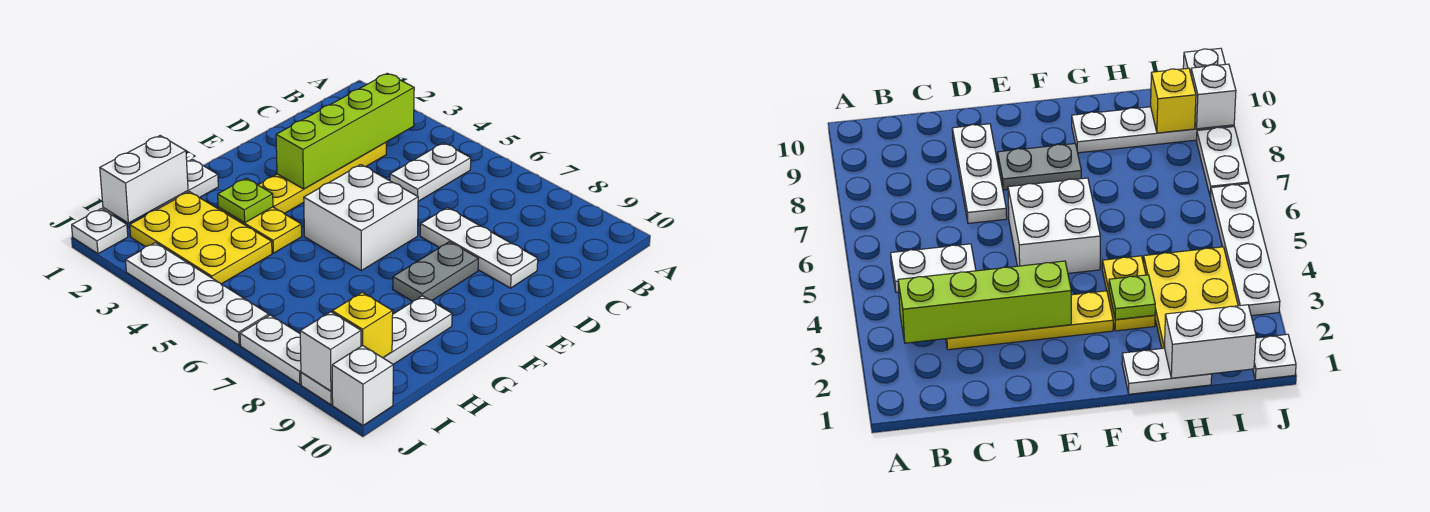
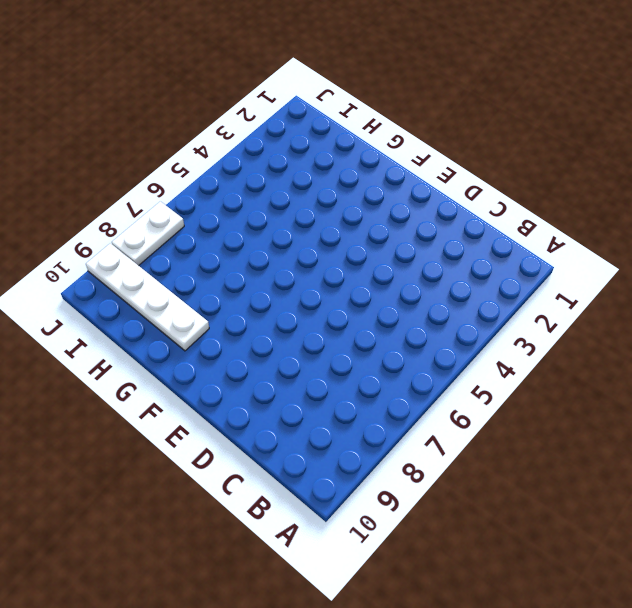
none -> white 1x2 plate [390,143,471,201]
none -> yellow 1x4 plate [259,142,387,213]
none -> white 1x3 plate [420,208,538,288]

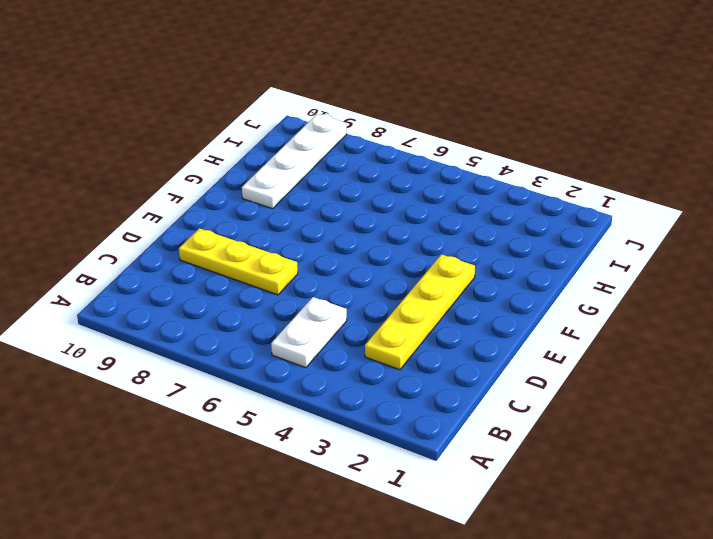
yellow 1x3 plate [179,228,298,295] -> white 1x3 plate [420,208,538,288]
none -> white 2x2 brick [304,165,418,270]
none -> grey 1x2 plate [393,242,478,301]
none -> white 1x2 plate [150,159,218,212]

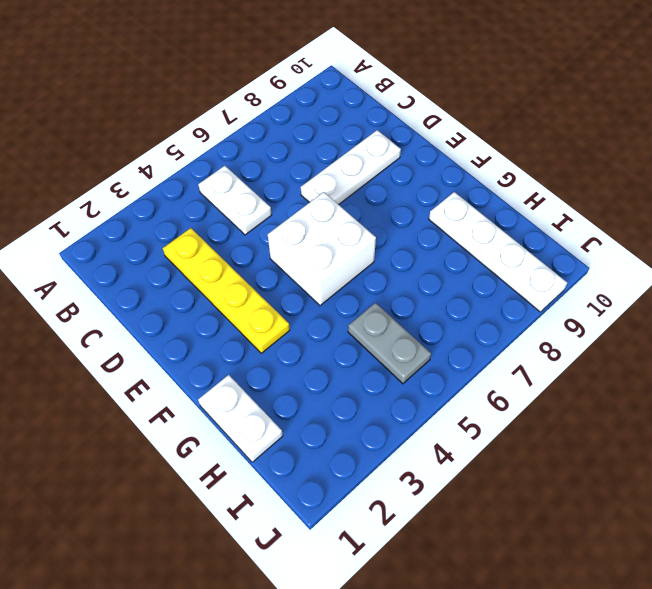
grey 1x2 plate [348,303,431,384] -> grey 1x2 plate moved to [393,242,478,301]
none -> yellow 1x2 plate [218,207,302,253]
none -> yellow 2x3 plate [130,192,272,284]
none -> white 1x1 plate [72,209,128,254]

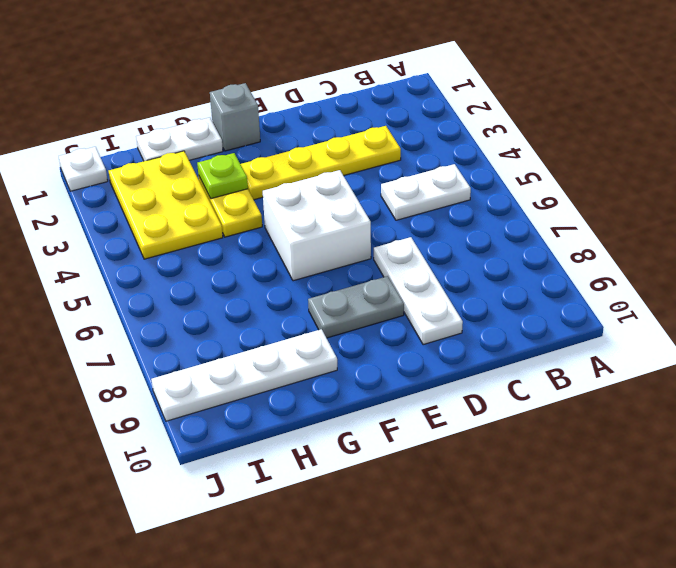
grey 1x1 brick [210,83,260,151] -> none
none -> white 1x4 plate [126,243,269,345]
none -> white 1x2 plate [240,315,301,384]
none -> white 1x1 brick [332,345,393,425]

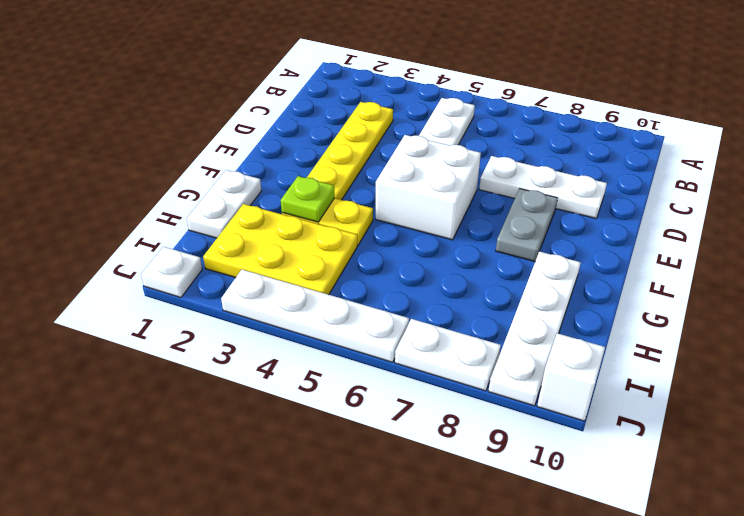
none -> lime 1x4 brick [276,73,414,189]
none -> white 1x2 brick [100,136,188,223]
none -> yellow 1x1 brick [332,292,393,358]

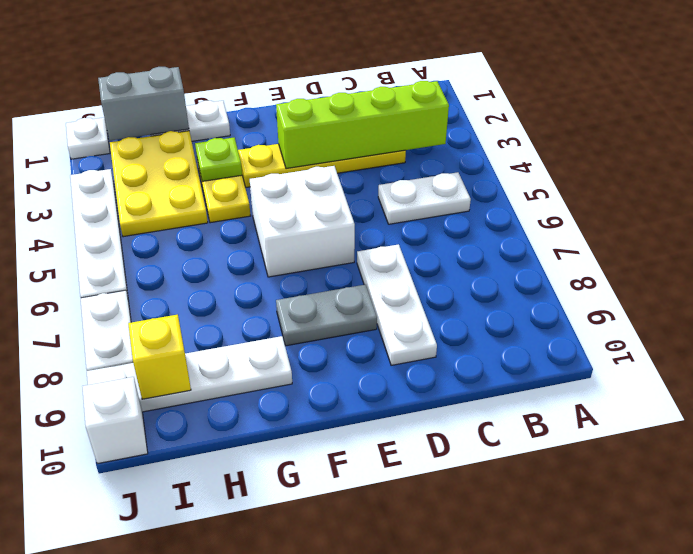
grey 1x2 brick [98,67,189,141] -> white 1x2 brick [100,136,188,223]
none -> white 1x1 brick [300,312,361,391]

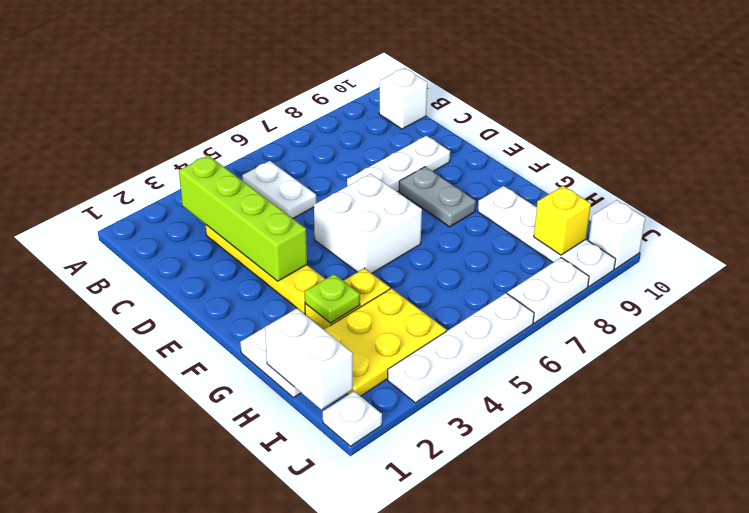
white 1x1 brick [379,68,427,129] -> white 1x1 brick moved to [300,312,361,391]

